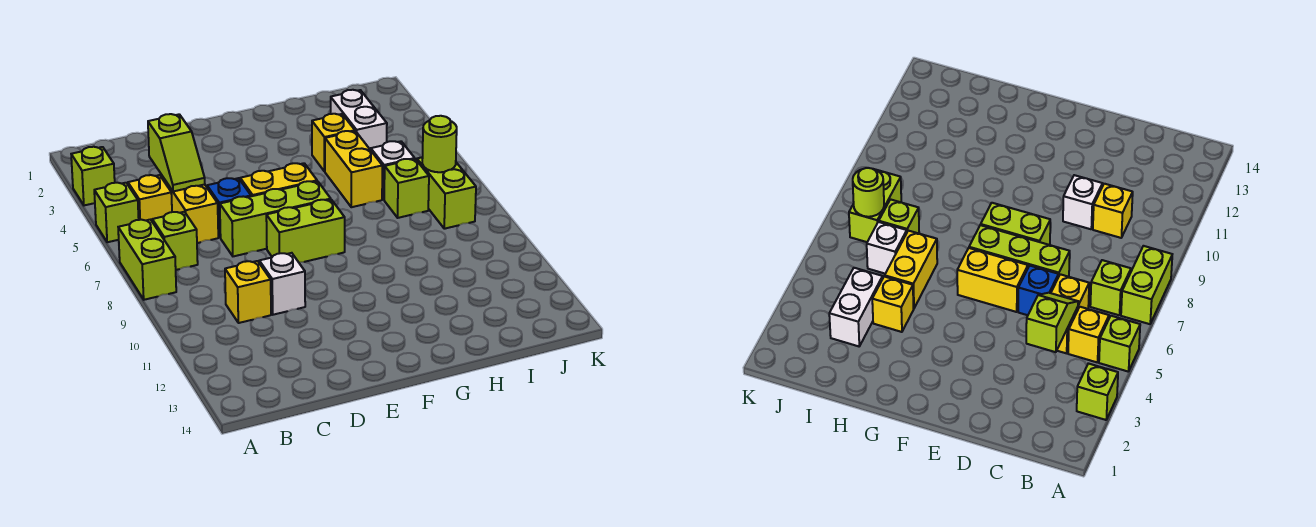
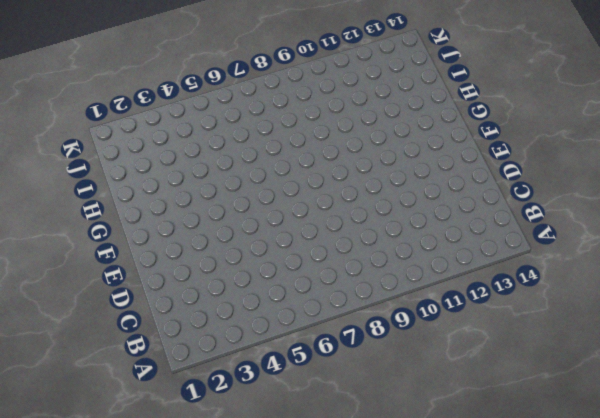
none -> lime 1x1 brick [71,147,115,205]
none -> lime 1x1 brick [94,183,139,242]
none -> lime 1x2 brick [118,220,176,300]

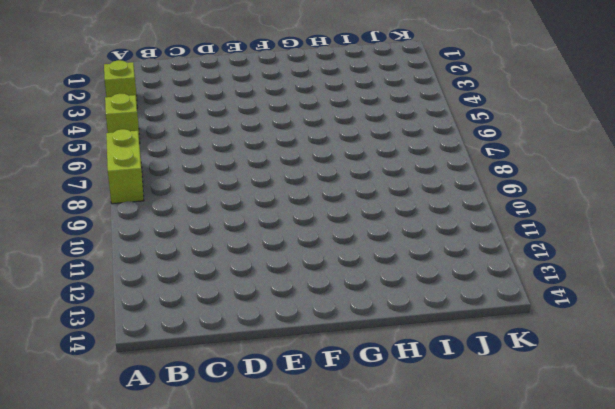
none -> yellow 1x1 brick [128,175,172,221]
none -> lime 1x1 brick [152,212,198,270]
none -> yellow 1x2 brick [161,175,218,243]

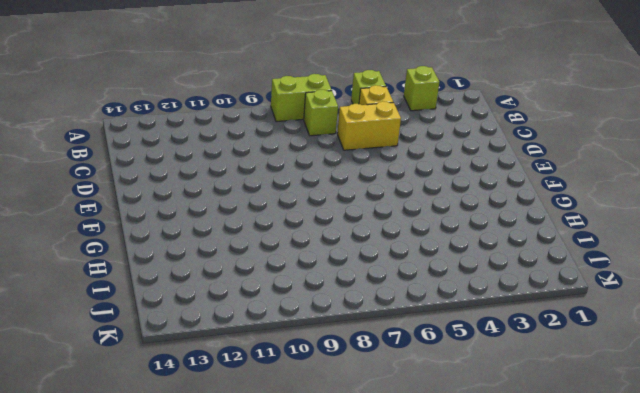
none -> yellow 1x1 brick [225,261,271,323]
none -> blue 1x1 brick [207,178,251,238]
none -> lime 1x3 brick [220,181,331,256]

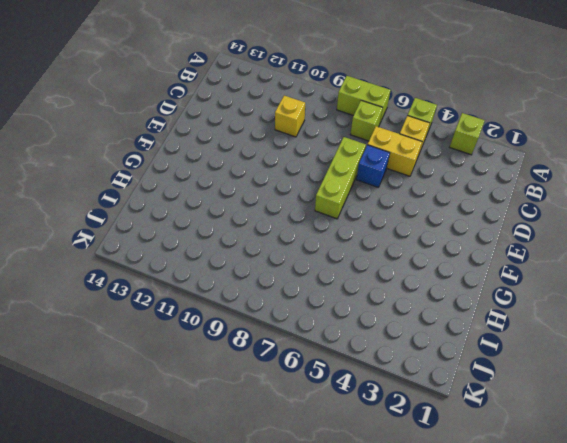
none -> white 1x1 brick [259,253,305,315]
none -> yellow 1x2 brick [240,163,317,196]
none -> lime 1x2 brick [266,200,345,262]

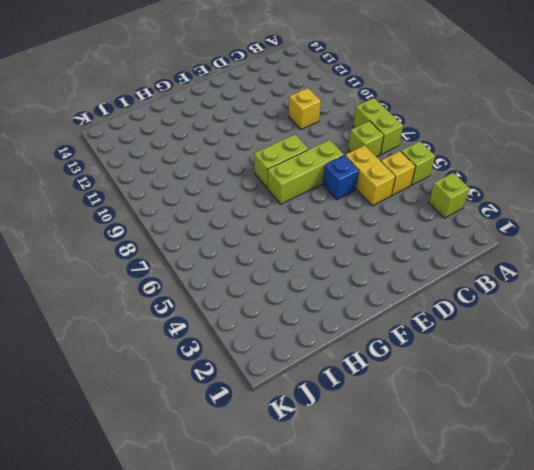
none -> white 1x1 brick [259,253,305,315]
none -> yellow 1x2 brick [240,163,317,196]
none -> yellow 1x1 brick [312,114,355,172]

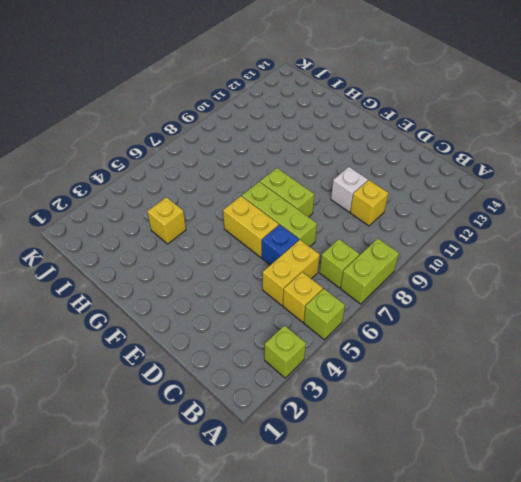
none -> yellow 1x2 brick [325,131,382,207]
none -> white 1x2 brick [331,90,387,150]
none -> white 1x1 brick [371,141,415,199]

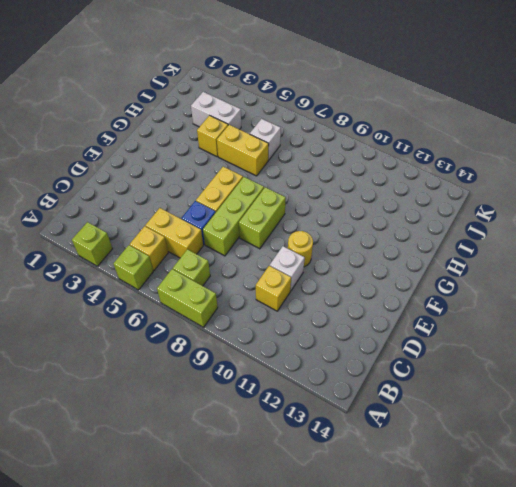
yellow 1x1 round brick [288,231,313,267] -> none
none -> lime 1x1 brick [384,159,429,218]
none -> lime 1x2 brick [417,157,476,229]
none -> lime 1x2 slope [148,114,205,191]

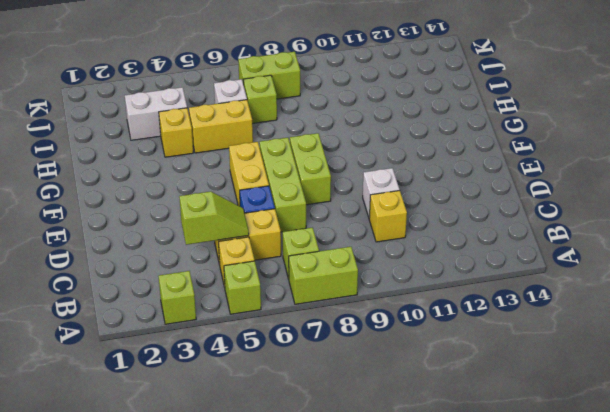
none -> lime 1x1 round brick [422,116,457,172]

